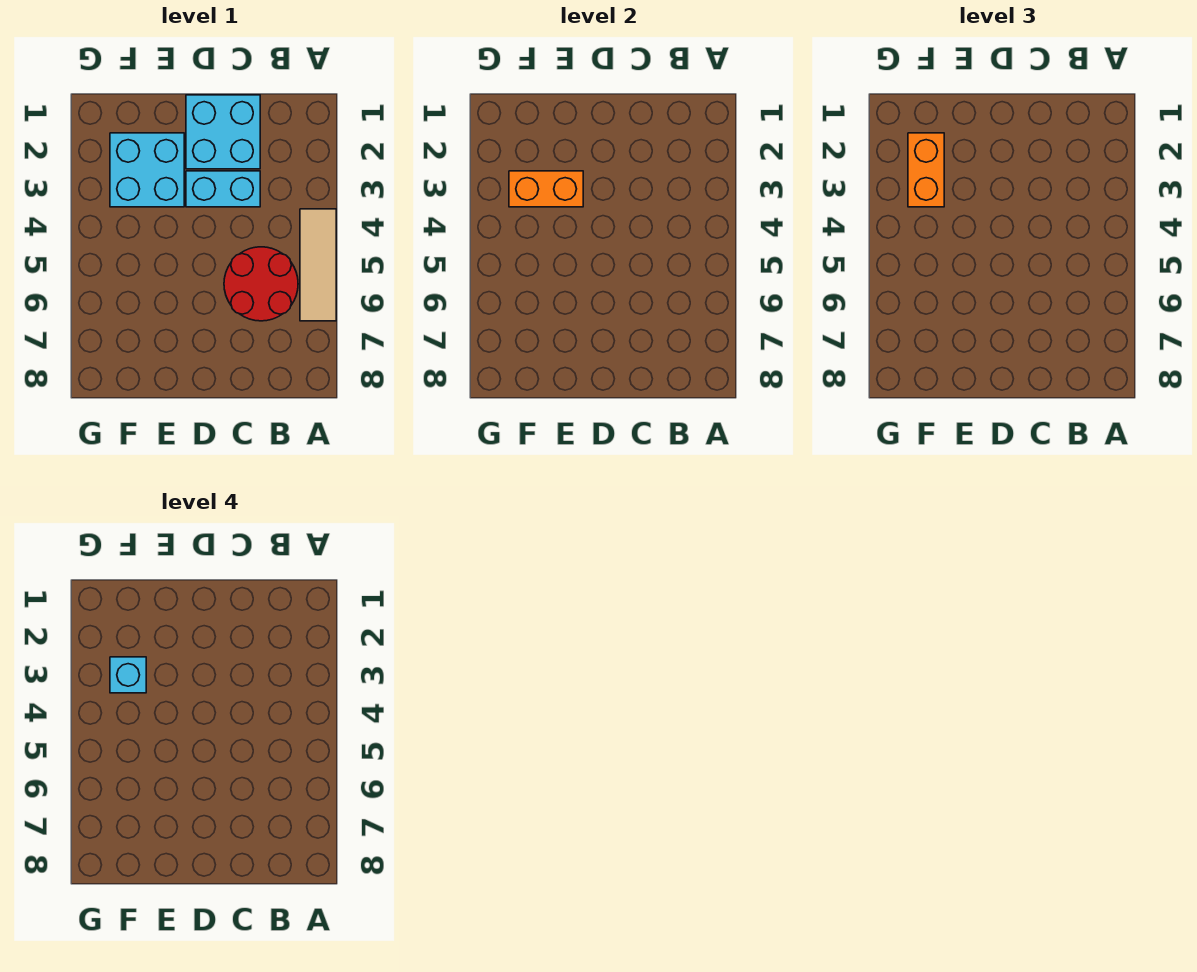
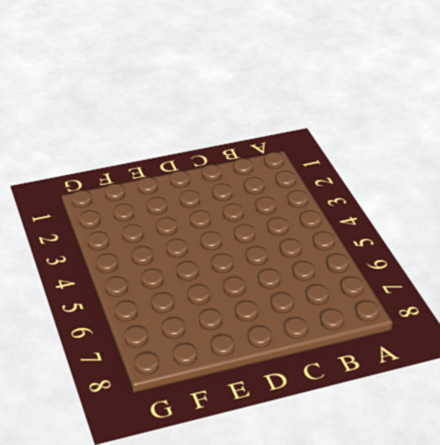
none -> tan 1x3 tile [300,209,336,321]
none -> red 2x2 round brick [224,247,298,321]

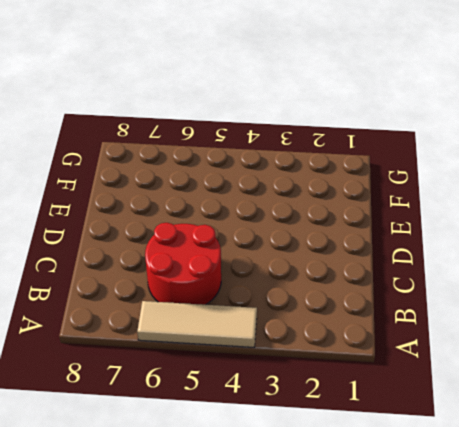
none -> cyan 2x2 brick [186,95,260,169]
none -> cyan 1x2 brick [186,171,260,207]

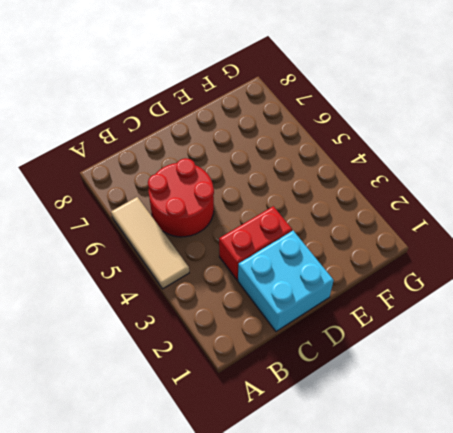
red 1x2 brick [219,206,292,280] -> cyan 1x2 brick [186,171,260,207]
none -> cyan 2x2 brick [110,133,184,207]
none -> orange 1x2 brick [509,171,583,207]

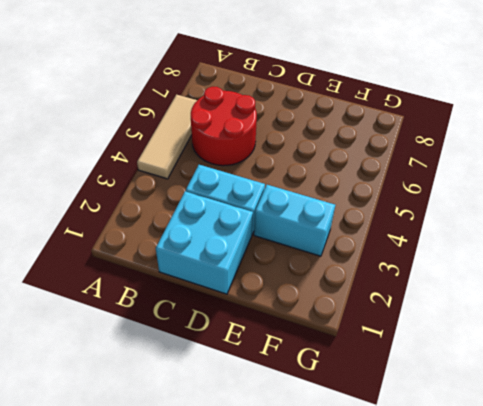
cyan 1x2 brick [254,185,335,256] -> cyan 2x2 brick [110,133,184,207]
none -> orange 1x2 brick [509,171,583,207]
none -> orange 1x2 brick [908,133,944,207]

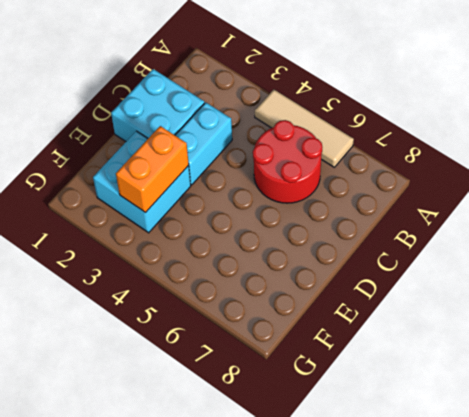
none -> orange 1x2 brick [908,133,944,207]
none -> cyan 1x1 brick [110,657,146,693]

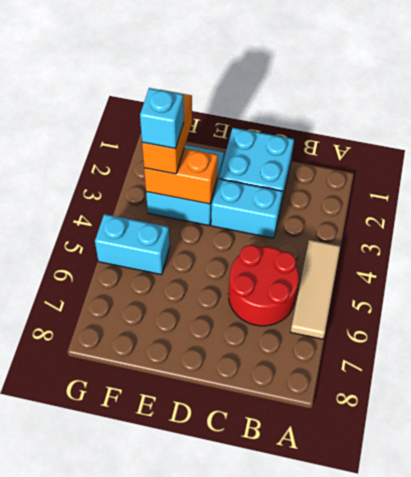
cyan 1x2 brick [95,214,170,275] -> none

